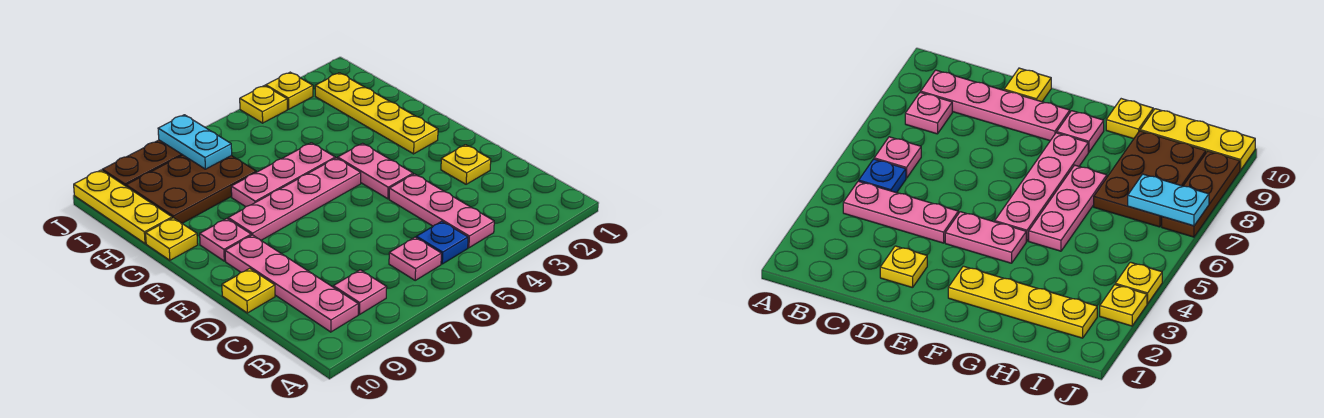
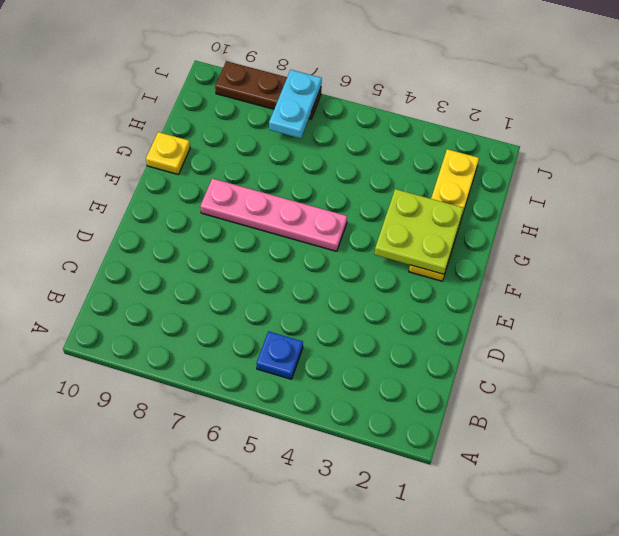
lime 2x2 plate [374,189,464,274] -> none
none -> pink 1x3 plate [389,174,494,248]
none -> pink 1x1 plate [389,237,441,280]
none -> pink 1x1 plate [333,270,387,314]

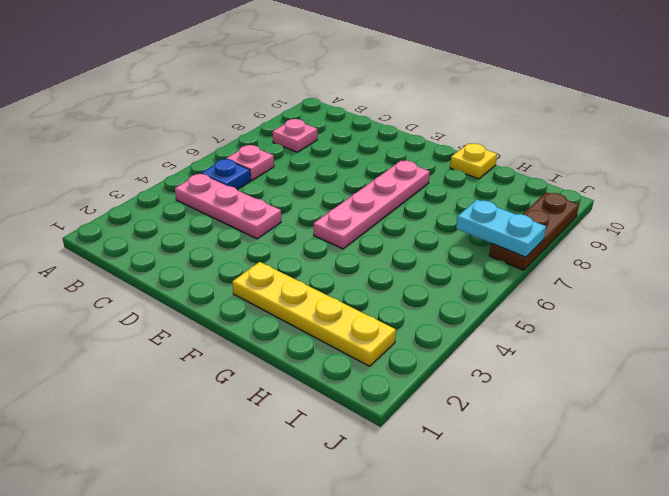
none -> pink 1x4 plate [225,235,358,332]
none -> yellow 1x1 plate [441,145,491,184]
none -> yellow 1x1 plate [222,268,275,313]

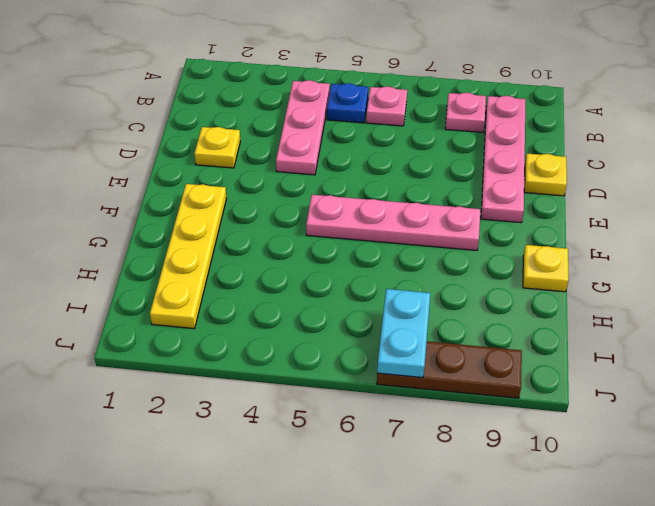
none -> pink 1x2 plate [338,143,413,199]
none -> pink 1x1 plate [200,219,251,261]
none -> pink 1x3 plate [231,143,335,207]

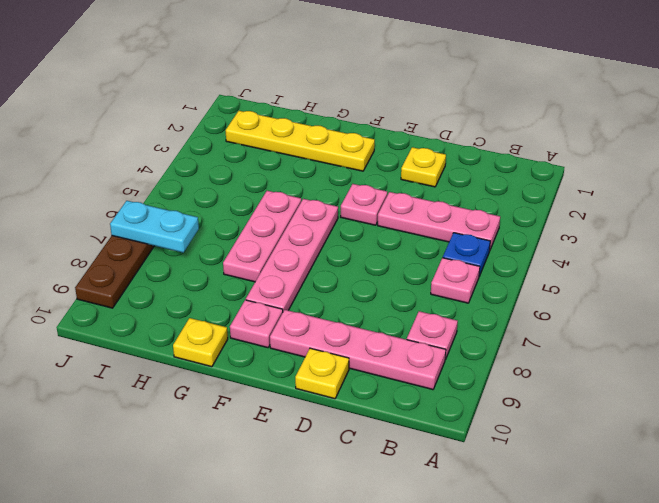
pink 1x1 plate [341,184,387,225] -> pink 1x2 plate [338,143,413,199]
none -> brown 2x3 plate [126,155,256,223]
none -> yellow 1x3 plate [74,170,172,244]
none -> yellow 1x1 plate [266,72,313,109]

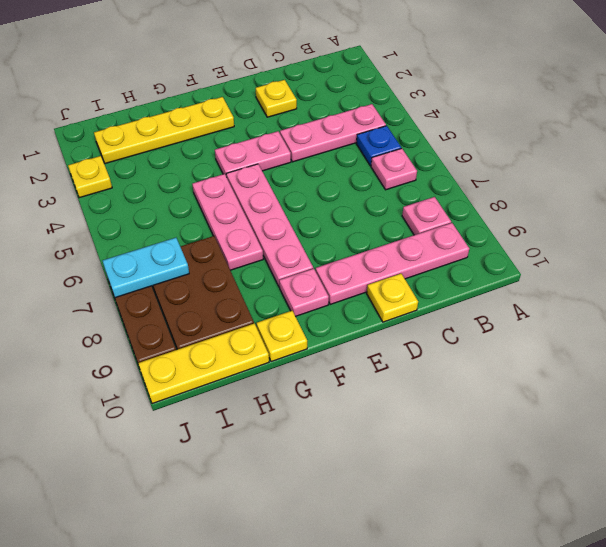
none -> yellow 1x1 plate [240,86,287,123]

